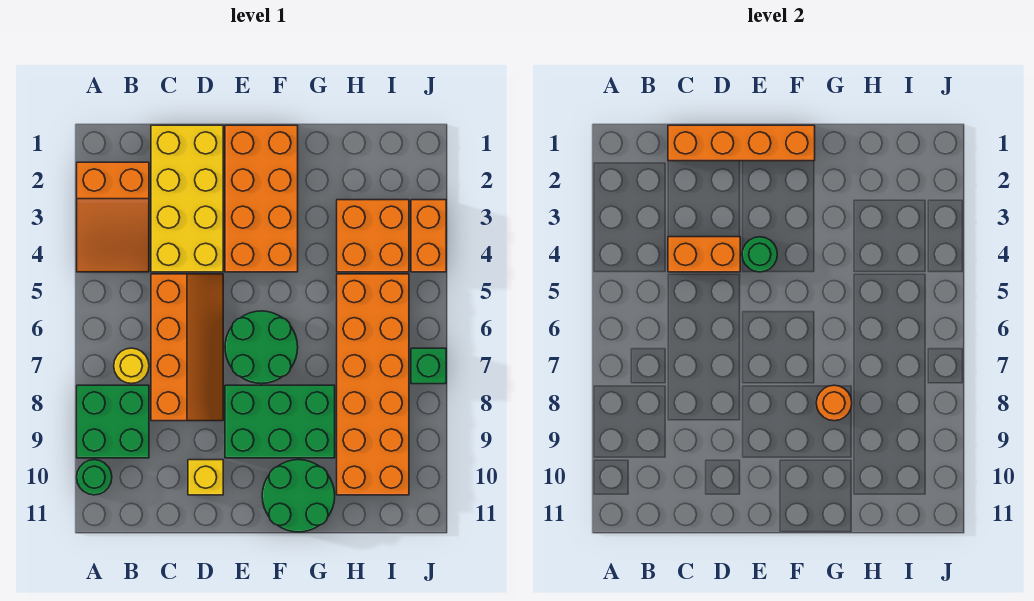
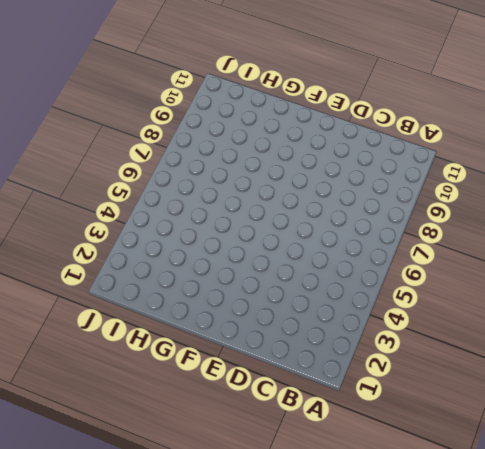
none -> orange 2x3 slope [77,162,149,272]
none -> green 2x2 brick [77,385,149,458]
none -> green 1x1 round brick [77,460,112,495]

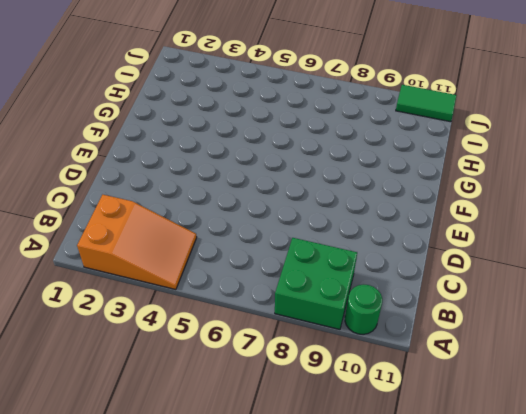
green 1x2 tile [396,85,457,122] -> none
none -> yellow 1x1 round brick [114,348,149,384]
none -> yellow 2x4 brick [151,125,223,272]
none -> orange 2x4 slope [151,274,223,421]

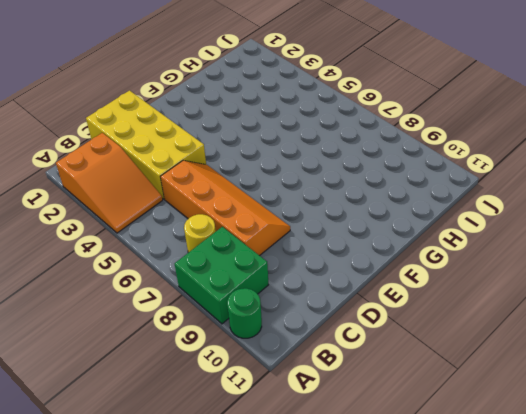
none -> yellow 1x1 brick [188,460,223,495]
none -> orange 2x4 brick [225,125,298,272]
none -> green 2x2 round brick [225,311,298,384]

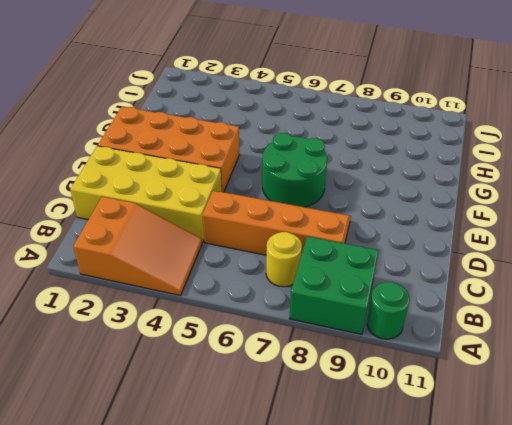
none -> yellow 1x1 brick [188,460,223,495]
none -> green 2x3 brick [225,385,335,458]
none -> green 2x2 round brick [262,460,335,532]

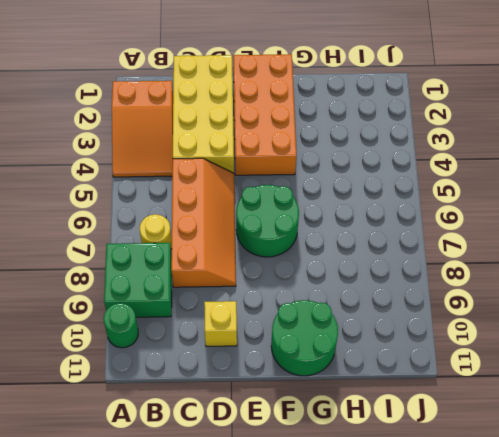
none -> green 2x3 brick [225,385,335,458]
none -> orange 2x2 brick [337,200,409,272]
none -> orange 2x6 brick [337,274,409,495]

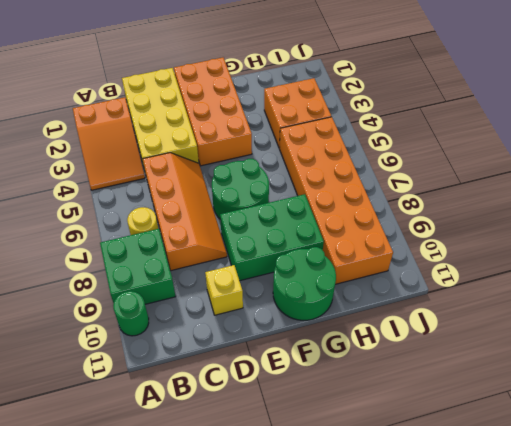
none -> orange 1x2 brick [411,200,446,272]
none -> green 1x1 brick [411,348,446,384]
none -> orange 1x4 brick [668,125,815,161]

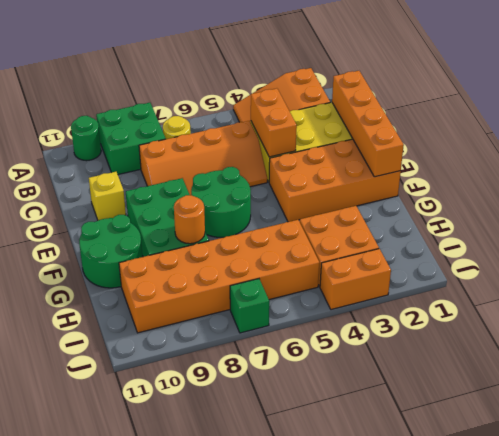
none -> green 1x1 round brick [742,237,777,272]

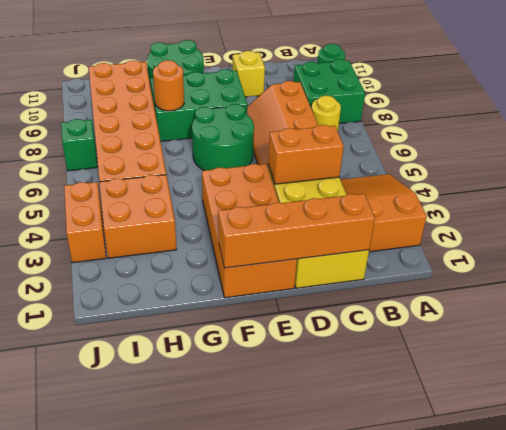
none -> green 1x1 round brick [742,237,777,272]

